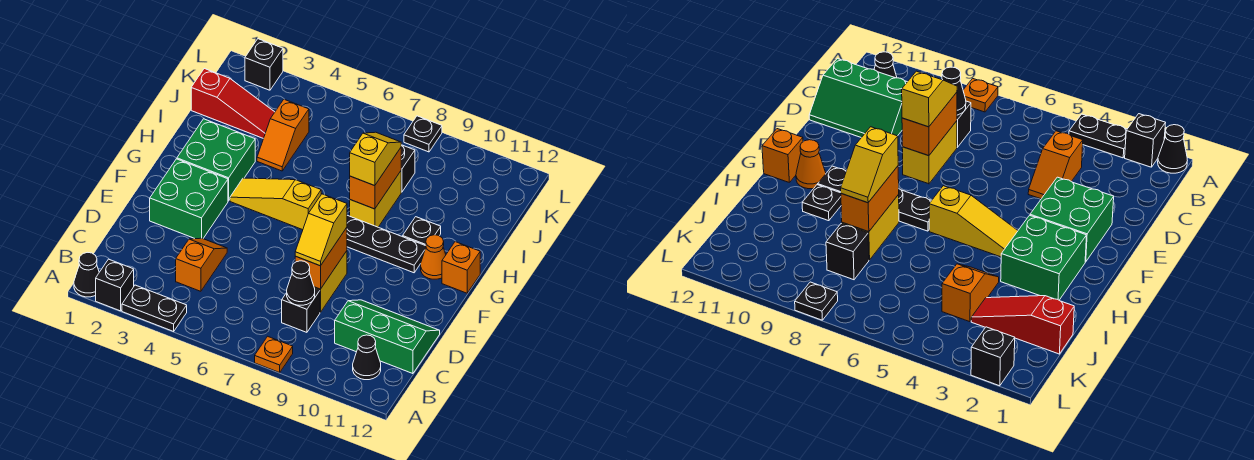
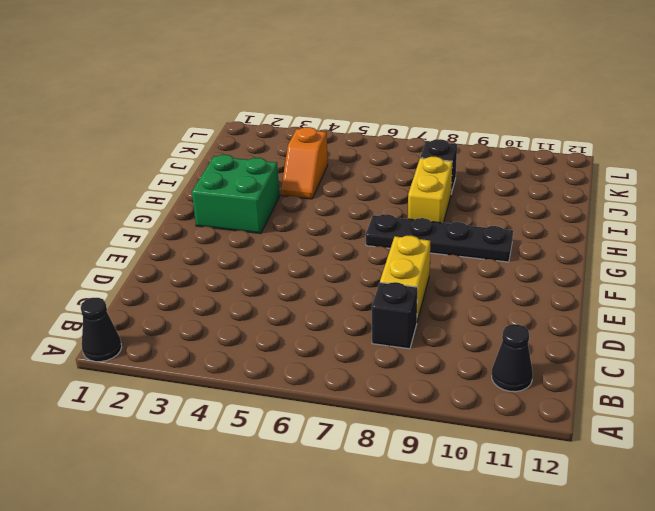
none -> black 1x1 brick [96,259,134,311]
none -> black 1x2 plate [122,285,187,331]
none -> orange 1x1 plate [255,336,293,373]

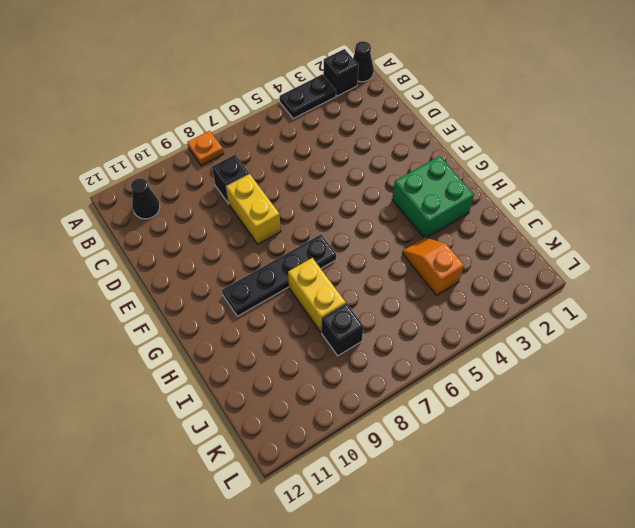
none -> orange 1x2 slope [176,238,227,291]
none -> green 2x3 slope [335,300,440,374]
none -> green 2x2 brick [150,159,228,239]

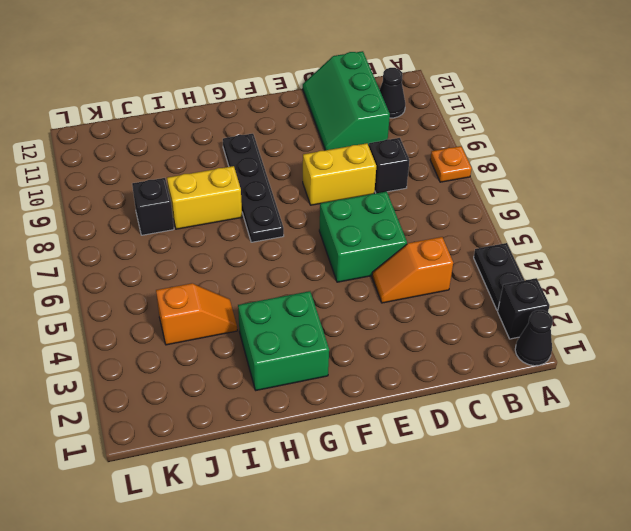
green 2x2 brick [319,192,407,282] -> green 2x2 brick moved to [150,159,228,239]
none -> yellow 1x3 slope [230,178,321,230]
none -> orange 1x1 cone [421,235,446,279]
none -> orange 1x1 brick [442,242,480,293]

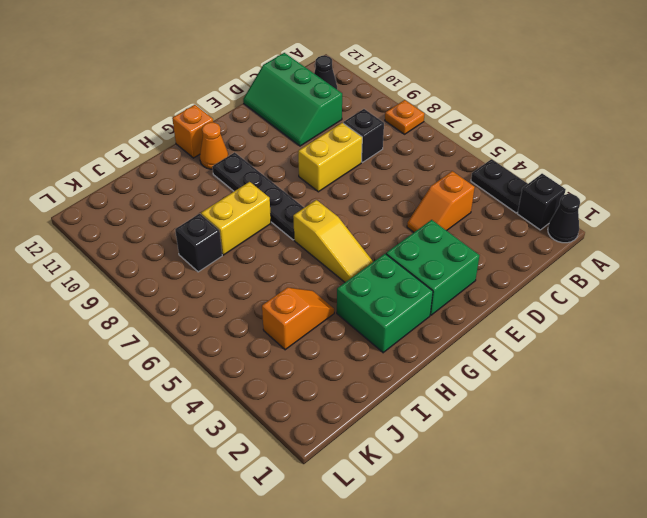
none -> black 1x1 plate [403,217,441,246]
none -> red 1x3 slope [191,69,275,138]
none -> black 1x1 brick [245,39,283,90]

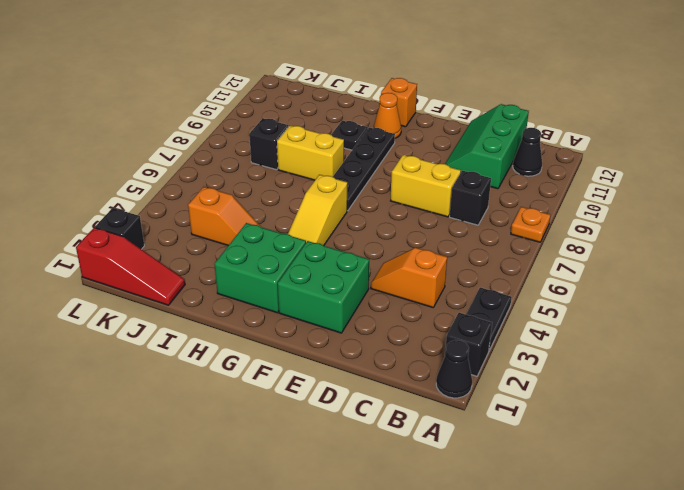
red 1x3 slope [76,228,185,305] -> red 1x3 slope turned to [191,69,275,138]
none -> black 1x1 plate [404,116,442,152]
none -> black 1x1 cone [287,261,315,305]
none -> orange 1x2 brick [295,228,347,289]

